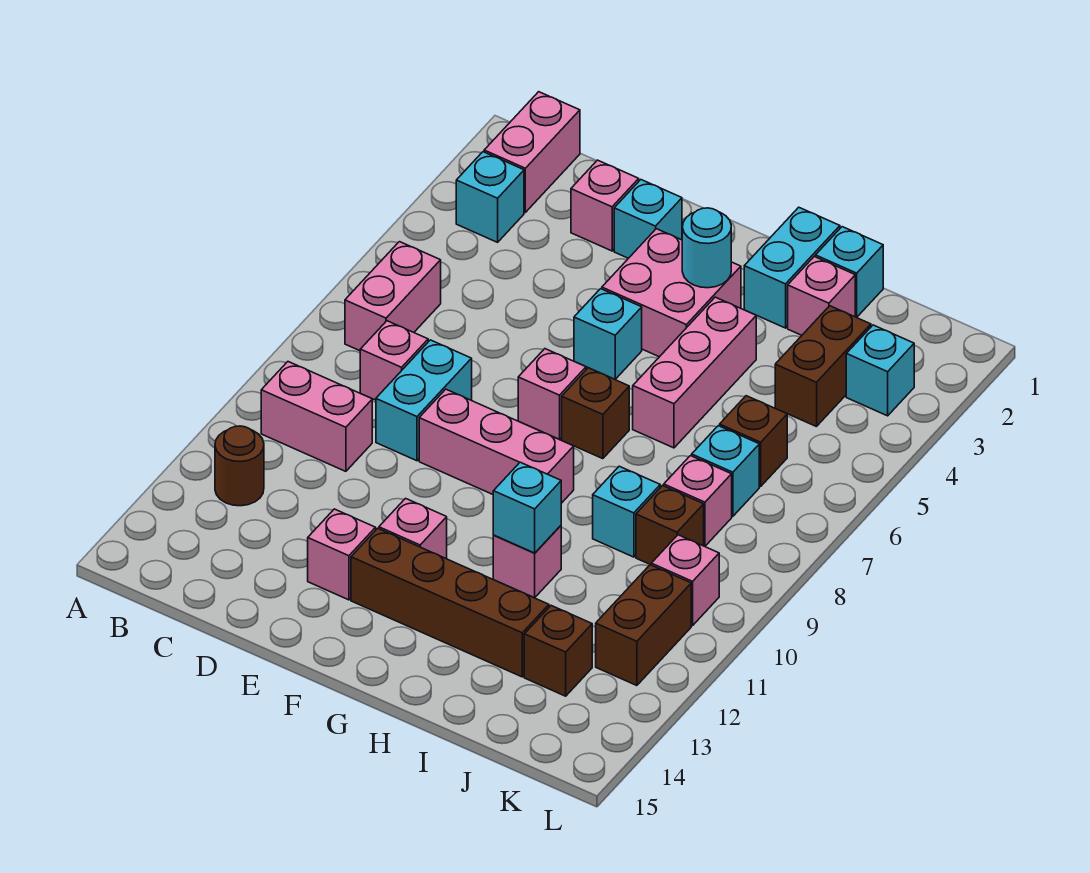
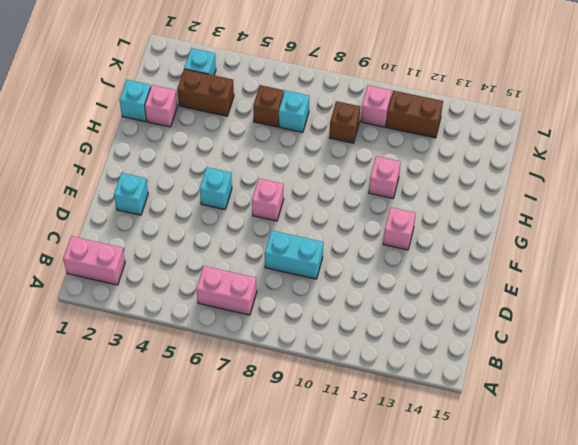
none -> cyan 1x1 brick [456,152,524,242]
none -> pink 1x2 brick [261,362,372,471]
none -> brown 1x1 round brick [215,426,264,506]
none -> pink 1x1 brick [360,321,428,400]

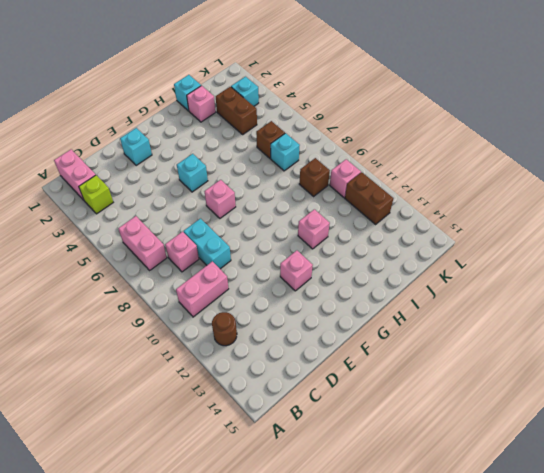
lime 1x1 brick [79,175,113,214] -> cyan 1x1 brick [456,152,524,242]
none -> pink 1x1 brick [571,160,639,251]
none -> pink 1x3 brick [419,389,574,503]
none -> pink 1x1 brick [308,509,376,600]
none -> pink 2x2 brick [602,229,741,357]

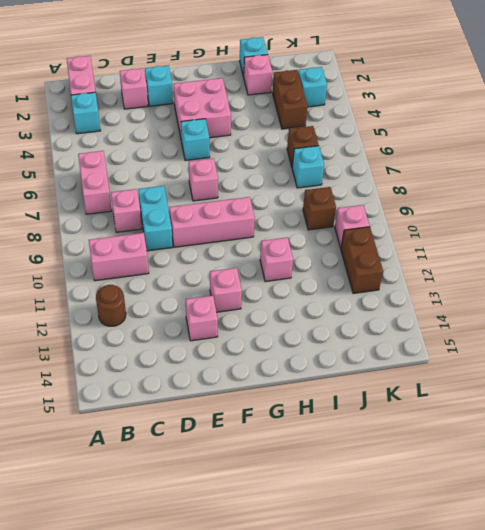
none -> brown 1x4 brick [351,528,549,677]
none -> brown 1x1 brick [562,368,629,459]
none -> cyan 1x2 brick [744,207,840,328]
none -> pink 1x3 brick [633,297,756,448]

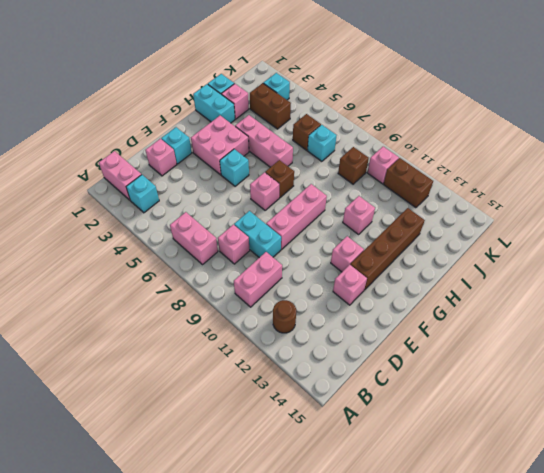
none -> cyan 1x1 brick [593,466,660,557]
none -> pink 1x1 brick [664,456,732,546]
none -> brown 1x1 brick [524,606,592,696]
none -> cyan 1x1 round brick [682,208,731,288]

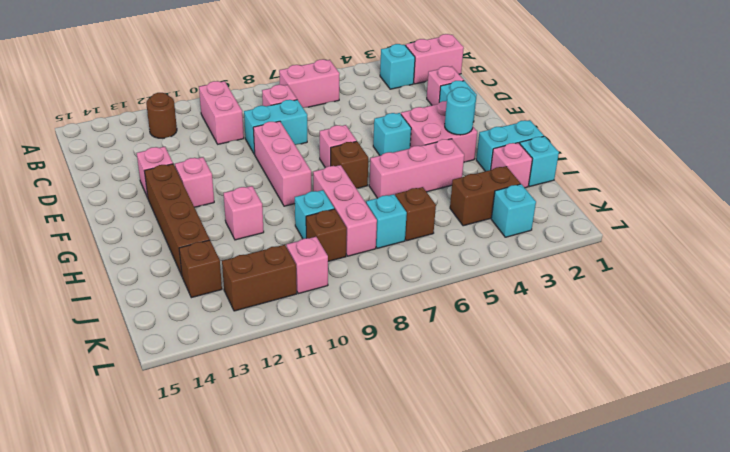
pink 1x3 brick [313,165,377,256] -> pink 1x1 brick [664,456,732,546]
none -> cyan 1x1 brick [493,462,561,553]

